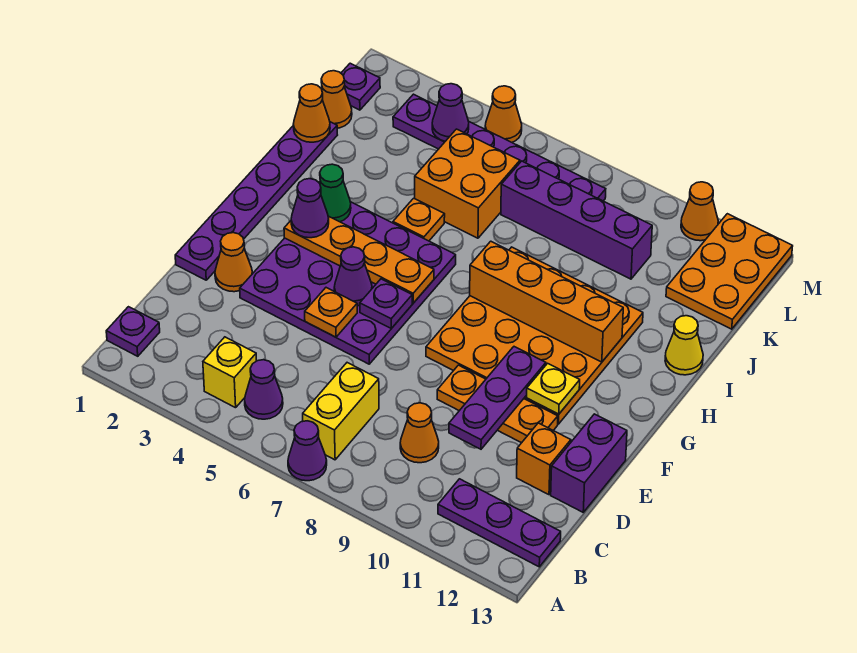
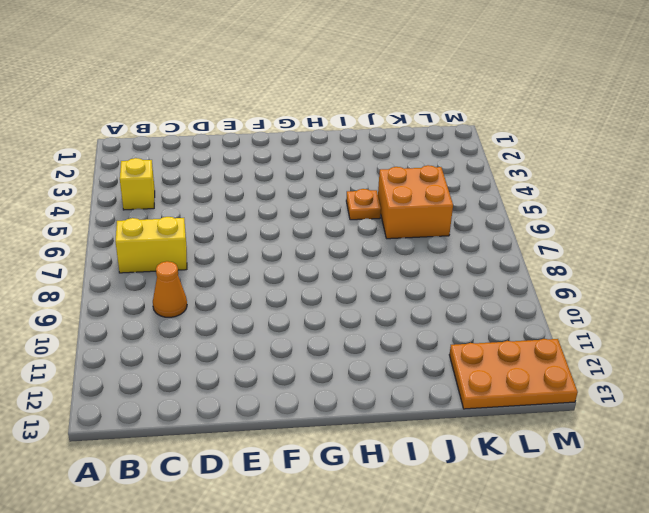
none -> purple 1x1 cone [288,421,327,481]
none -> purple 1x1 plate [106,307,160,356]
none -> purple 1x1 cone [245,360,283,419]
none -> purple 1x3 plate [438,479,561,567]

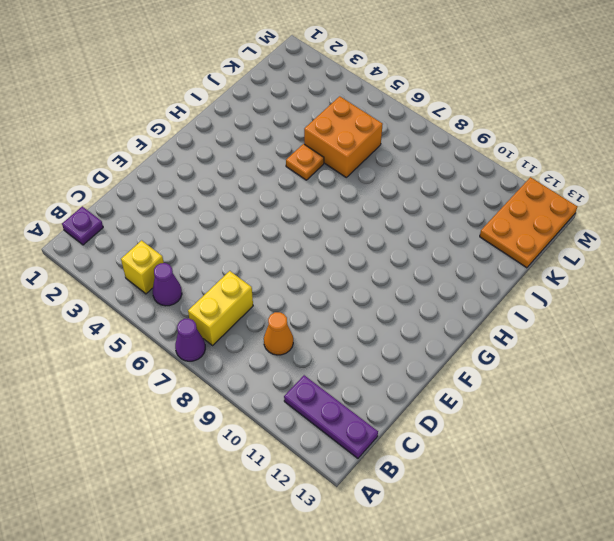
none -> orange 1x1 brick [517,423,571,495]
none -> purple 1x2 brick [551,414,627,512]
none -> purple 1x6 plate [175,122,337,280]
none -> orange 1x1 cone [215,233,252,292]

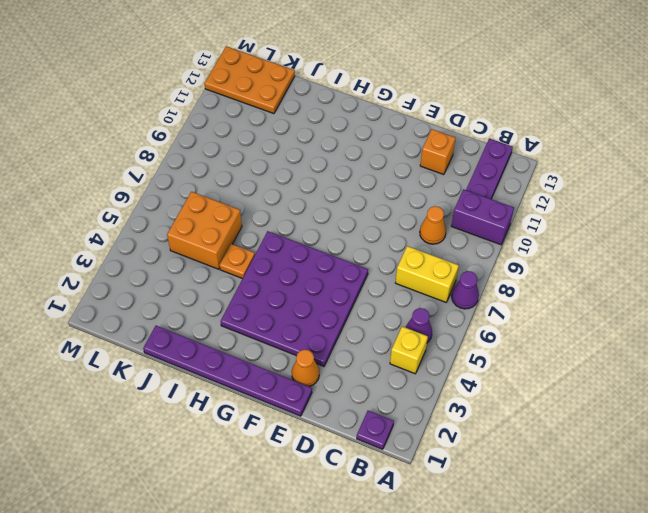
purple 1x2 brick [451,189,514,245] -> purple 1x2 brick moved to [551,414,627,512]
none -> orange 1x3 plate [437,365,558,443]
none -> orange 4x4 plate [426,247,643,424]
none -> yellow 1x1 cone [665,316,703,375]
none -> orange 1x1 cone [321,71,352,128]

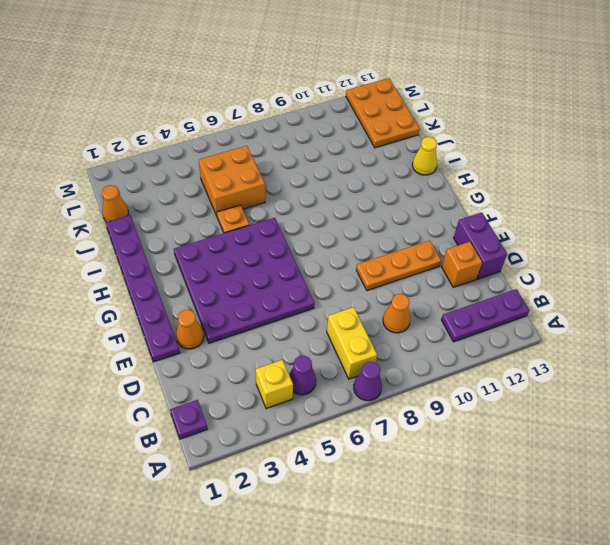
none -> orange 4x4 plate [426,247,643,424]
none -> purple 1x4 brick [501,161,652,279]
none -> purple 1x1 plate [341,63,380,110]
none -> purple 1x6 plate [393,94,606,201]

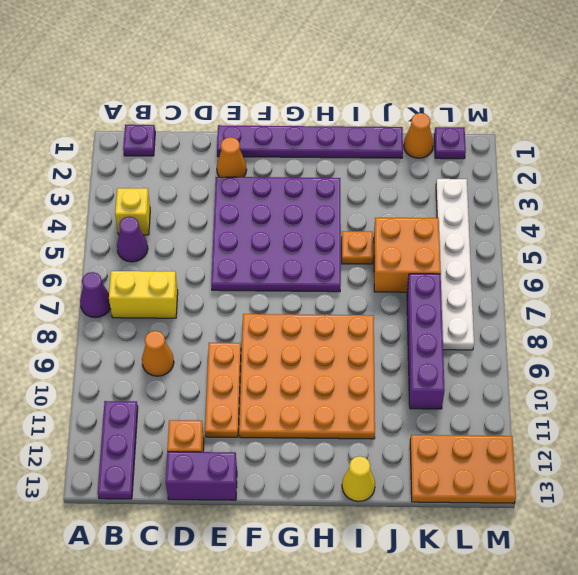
white 1x6 plate [436,179,474,350] -> purple 1x6 plate [393,94,606,201]
none -> orange 1x1 cone [485,86,522,142]
none -> orange 1x1 cone [681,182,718,241]
none -> purple 1x3 plate [449,347,546,449]
none -> orange 1x1 plate [305,288,357,337]

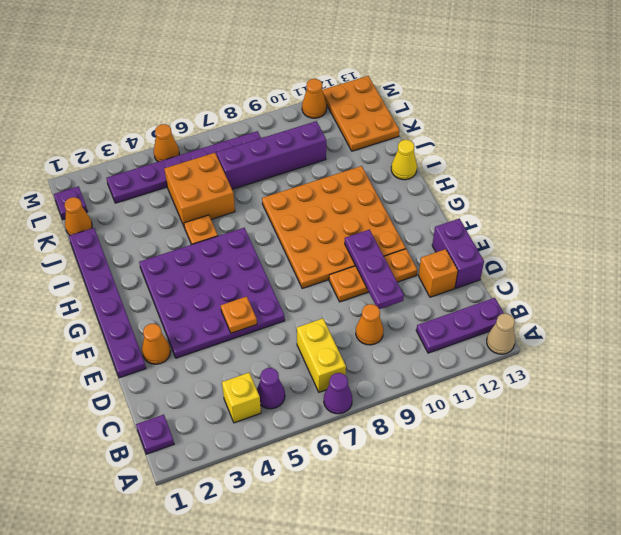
tan 1x1 cone [487,313,515,354] -> none
none -> purple 1x1 cone [334,247,372,306]
none -> purple 1x1 plate [360,279,412,328]
none -> yellow 1x1 plate [527,363,580,414]
none -> orange 1x4 plate [284,216,434,303]

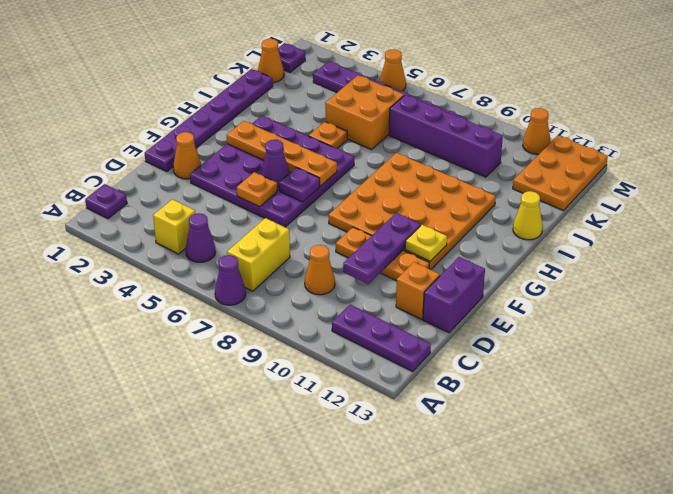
none -> green 1x1 cone [320,164,351,222]
none -> orange 1x4 brick [470,241,623,362]
none -> orange 1x1 cone [293,84,330,142]
none -> purple 1x1 cone [432,84,469,141]

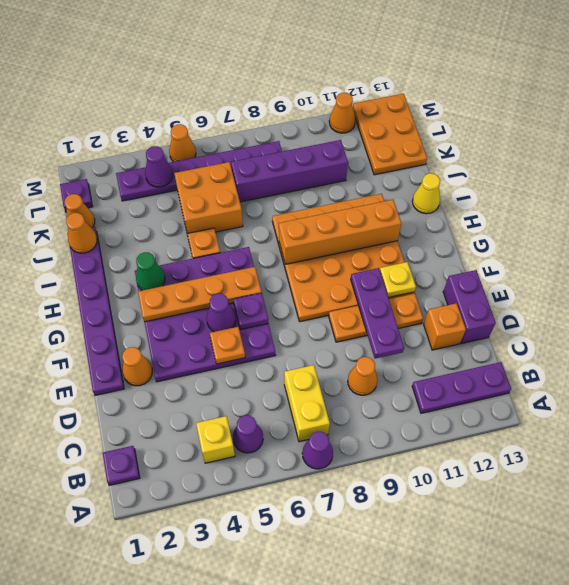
none -> purple 1x1 cone [291,179,329,238]

